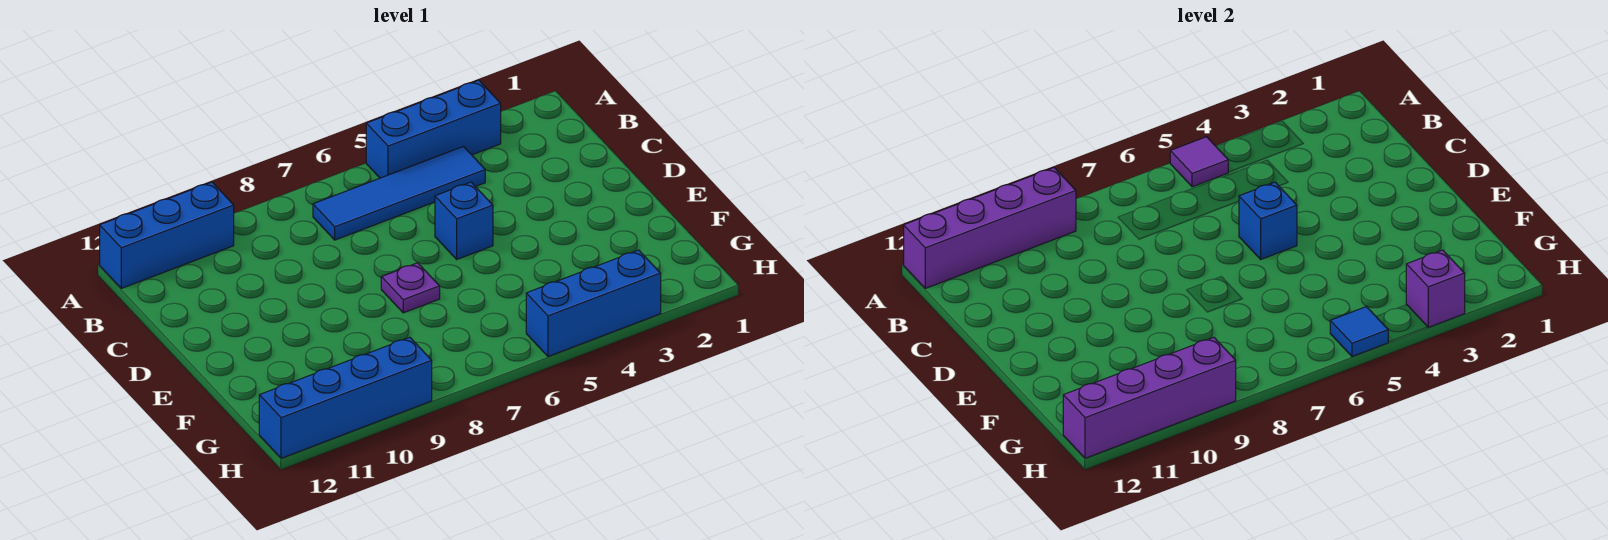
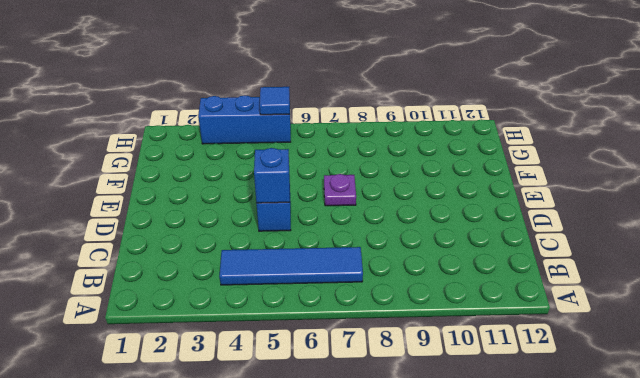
none -> blue 1x3 brick [366,80,501,178]
none -> blue 1x3 brick [100,182,234,288]
none -> blue 1x4 brick [259,337,432,458]

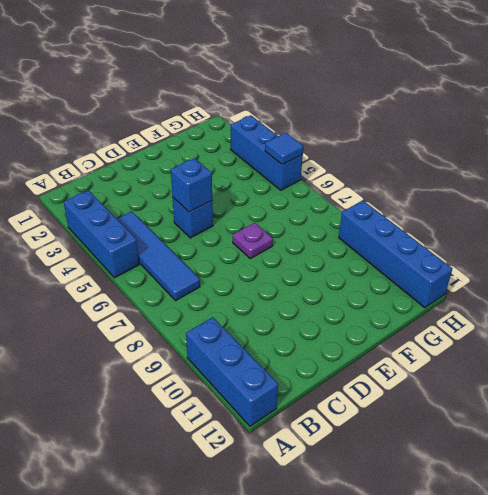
none -> purple 1x1 tile [1170,137,1228,187]
none -> purple 1x4 brick [904,168,1076,288]
none -> purple 1x1 brick [1406,250,1465,327]

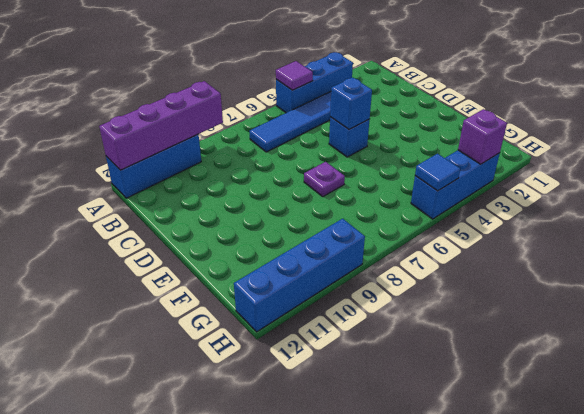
none -> purple 1x4 brick [1063,337,1236,458]

